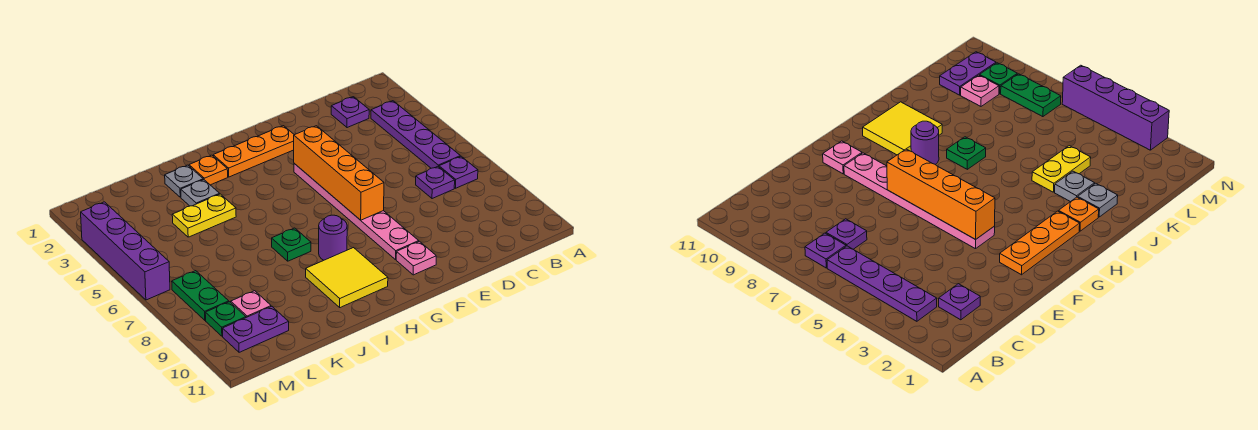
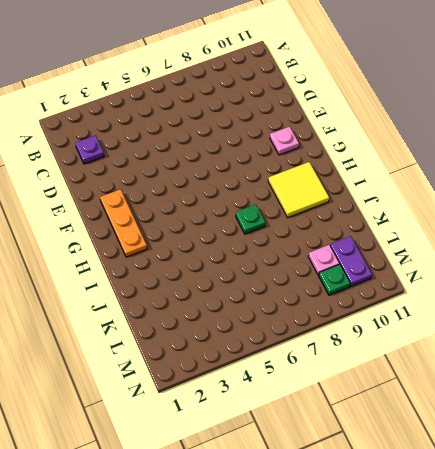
none -> purple 1x4 plate [371,101,460,168]
none -> purple 1x1 plate [439,156,478,188]
none -> purple 1x1 plate [416,167,455,199]

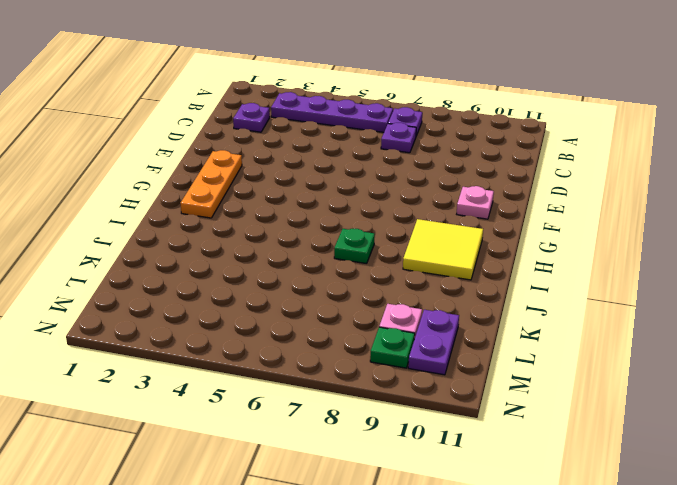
none -> pink 1x6 plate [294,163,419,260]
none -> purple 1x1 round brick [319,215,347,260]
none -> orange 1x1 plate [189,155,228,185]

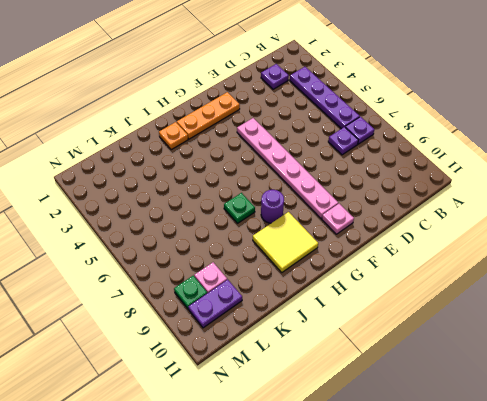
none -> grey 1x1 plate [165,165,203,197]
none -> grey 1x1 plate [181,180,220,206]
none -> yellow 1x2 plate [172,194,236,237]

